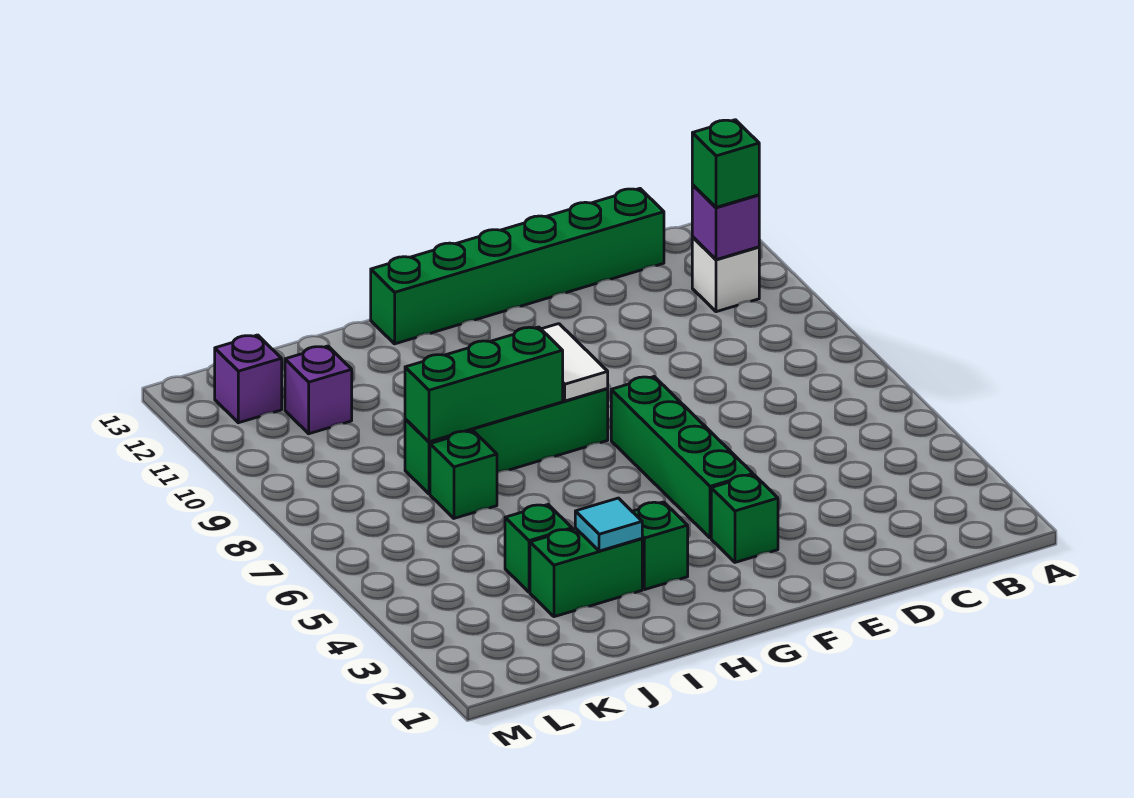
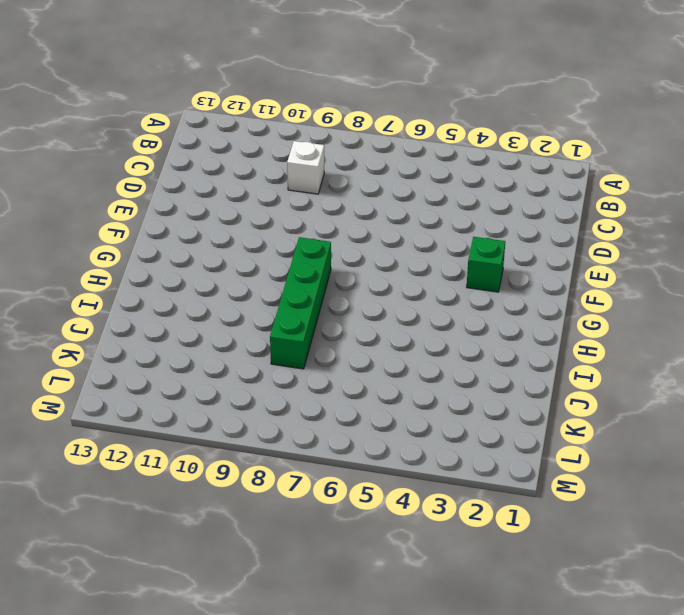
white 1x1 brick [287,141,324,194] -> white 1x1 brick moved to [692,237,759,312]
none -> green 1x6 brick [371,189,664,344]
none -> green 1x4 brick [611,377,753,538]
none -> green 1x1 brick [632,502,688,590]

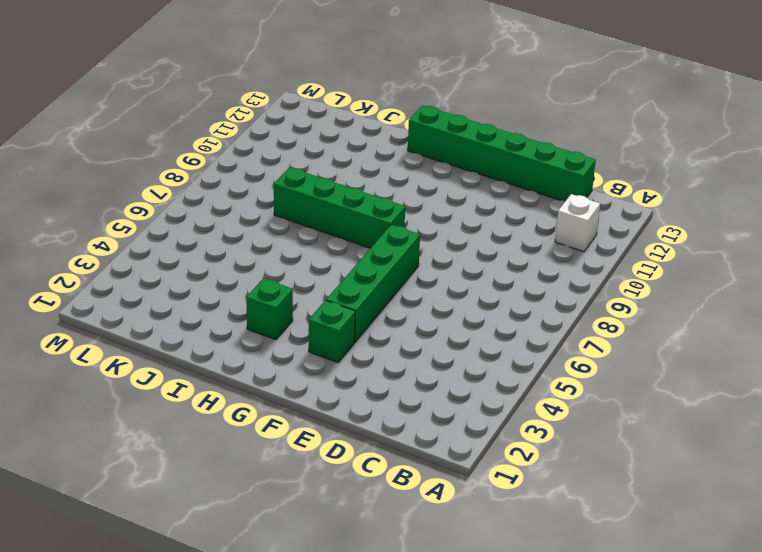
none -> green 1x2 brick [530,528,642,617]
none -> green 1x1 brick [505,505,572,592]
none -> green 1x1 brick [430,431,497,518]

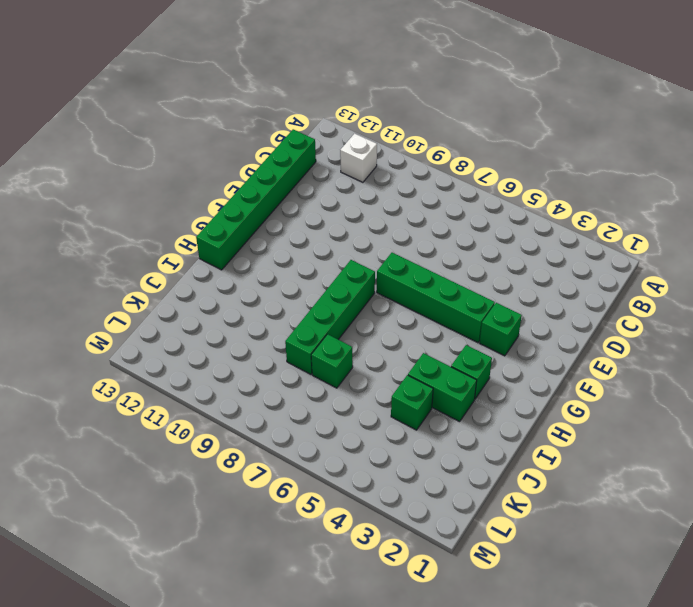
green 1x2 brick [408,353,477,422] -> green 1x2 brick turned to [530,528,642,617]
none -> purple 1x1 brick [285,346,352,434]
none -> purple 1x1 brick [215,335,282,423]
none -> purple 1x1 brick [692,185,759,260]

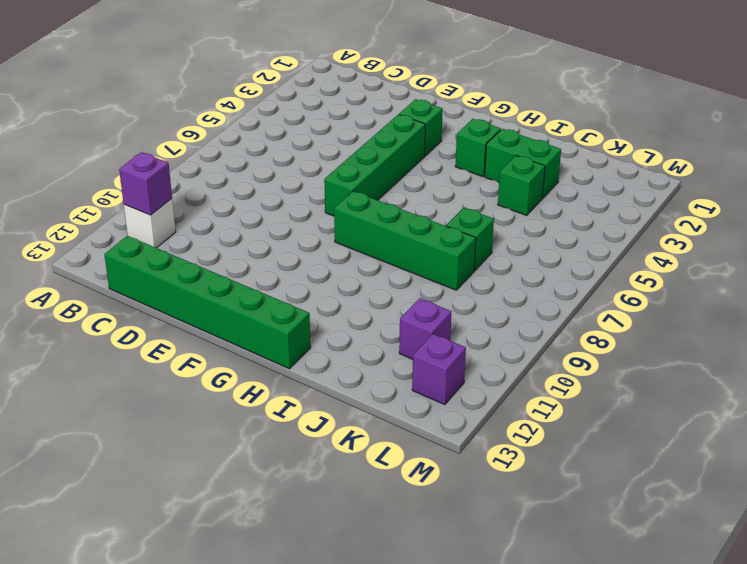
none -> white 1x2 tile [541,324,608,401]
none -> green 1x3 brick [405,327,563,442]
none -> cyan 1x1 tile [575,498,642,551]

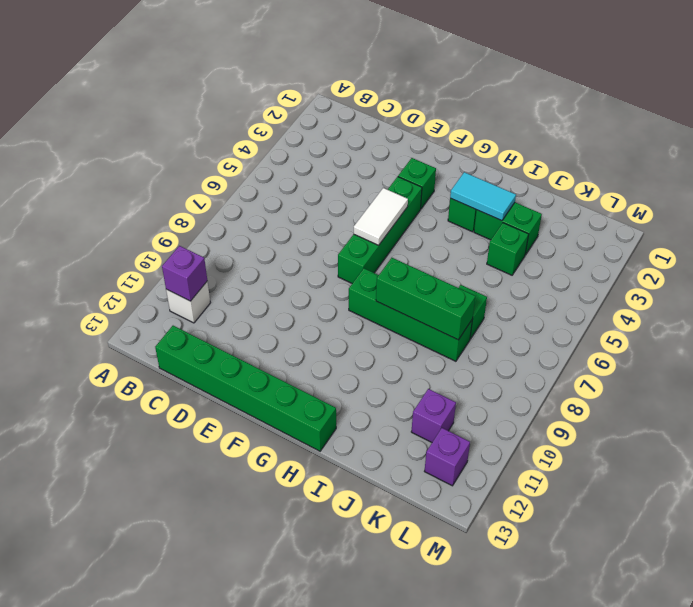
white 1x2 tile [354,188,408,245] -> white 1x2 tile moved to [541,324,608,401]
cyan 1x2 tile [450,172,516,221] -> cyan 1x1 tile [575,498,642,551]
none -> green 1x1 brick [692,120,759,207]

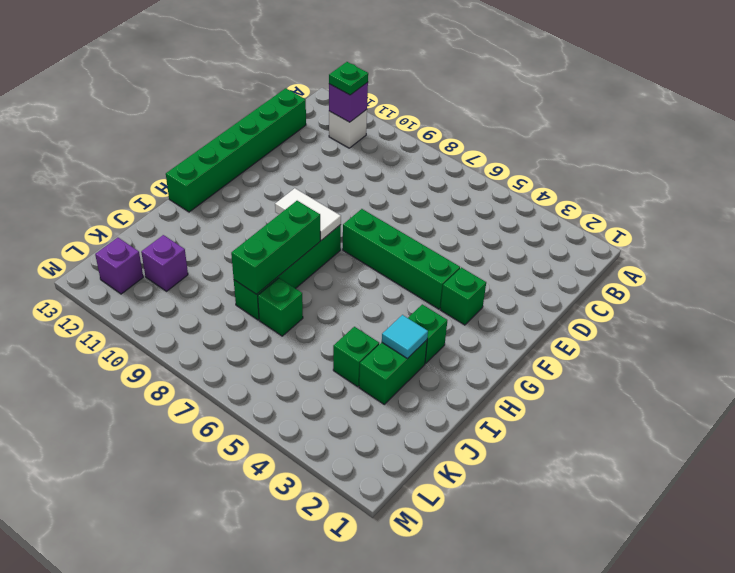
green 1x1 plate [329,62,368,95] -> green 1x1 brick [692,120,759,207]

